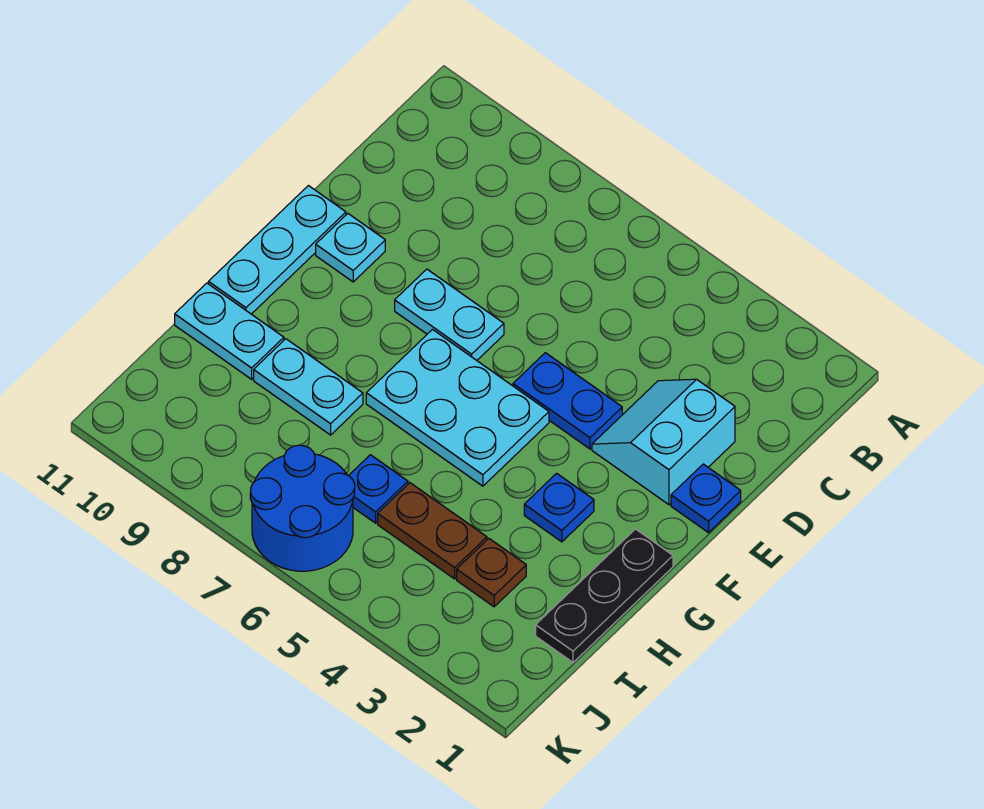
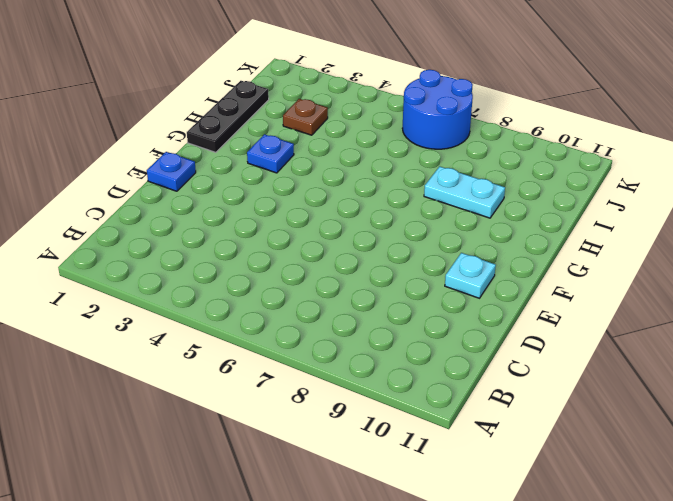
none -> cyan 2x2 slope [592,379,735,505]
none -> blue 1x2 plate [513,353,622,449]
none -> cyan 1x2 plate [395,269,504,360]

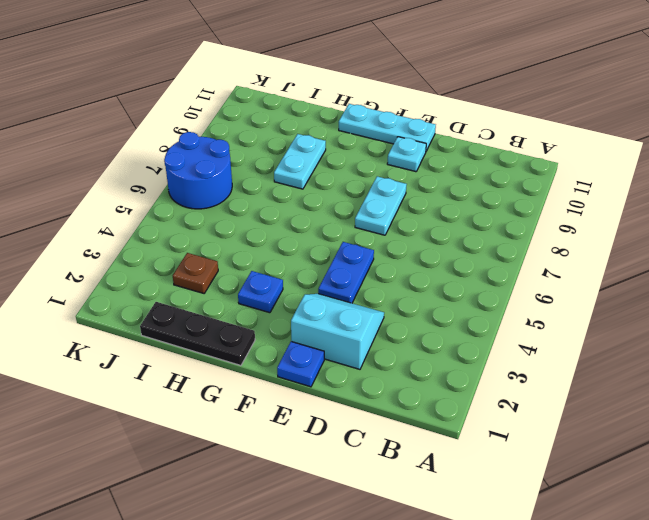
none -> cyan 2x3 plate [366,330,549,486]
none -> cyan 1x2 plate [175,283,284,379]
none -> brown 1x2 plate [378,483,487,579]

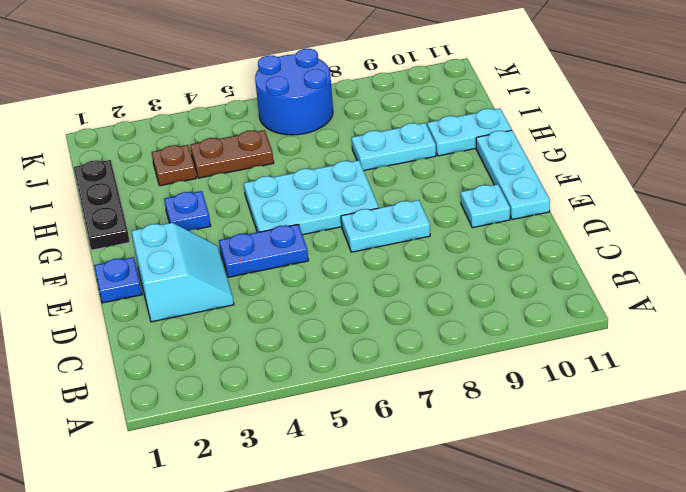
none -> blue 1x1 plate [349,455,408,523]

